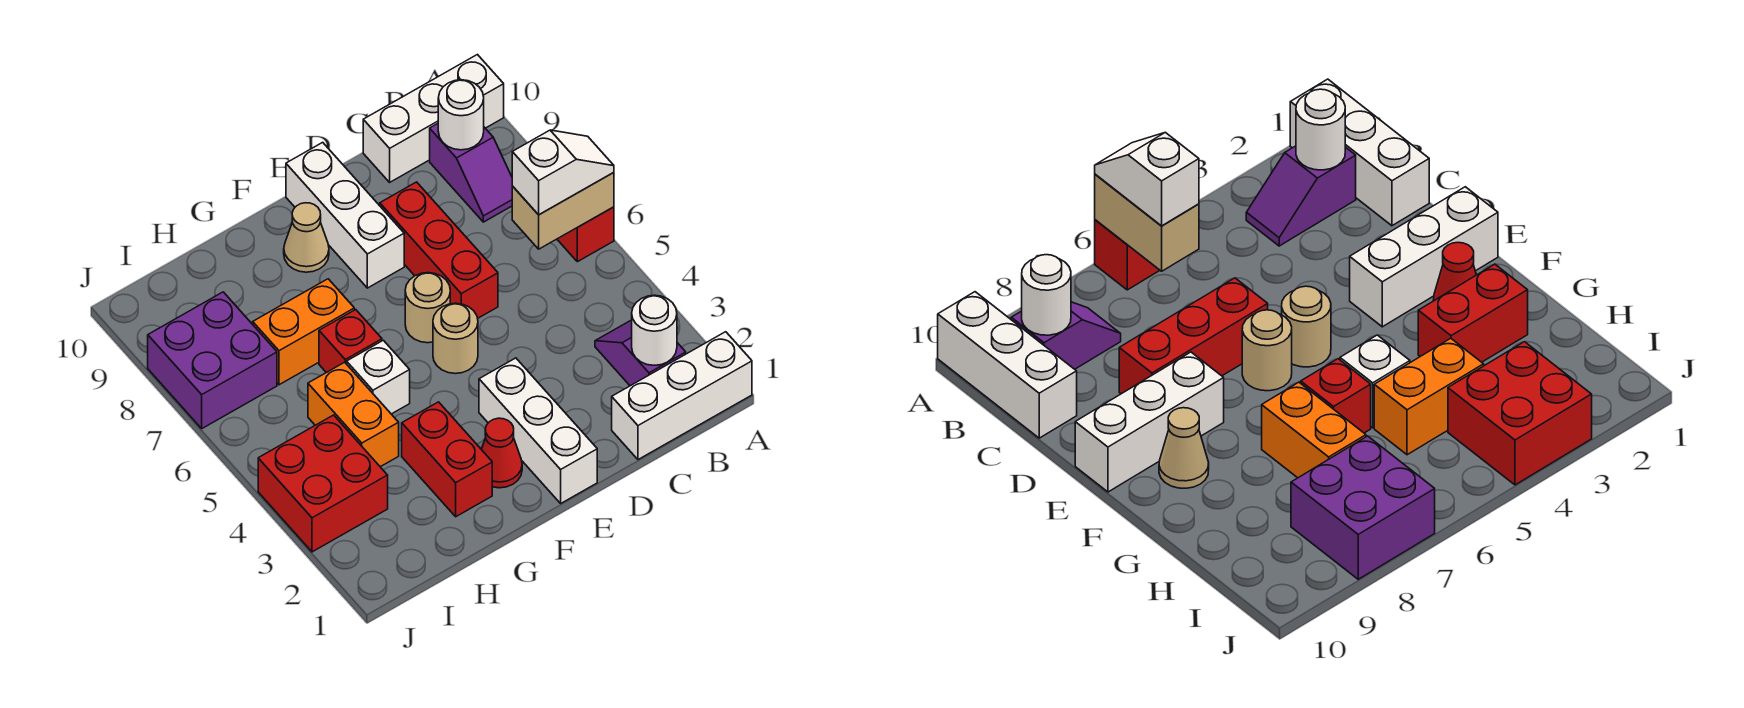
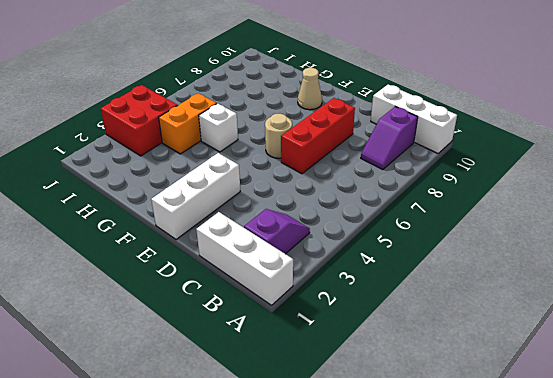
none -> red 1x1 brick [557,207,614,262]
none -> tan 1x1 round brick [433,303,478,374]
none -> white 1x3 brick [286,142,404,288]

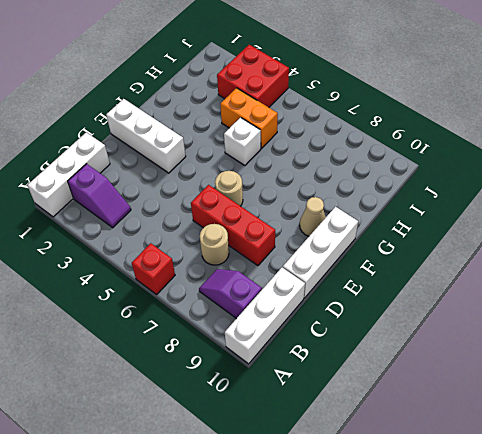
tan 1x1 round brick [200,224,229,265] -> tan 1x1 round brick moved to [433,303,478,374]
white 1x3 brick [283,207,358,298] -> white 1x3 brick turned to [286,142,404,288]
none -> red 1x1 cone [481,418,522,488]
none -> red 1x2 brick [402,402,492,517]
none -> red 1x1 brick [319,310,382,373]

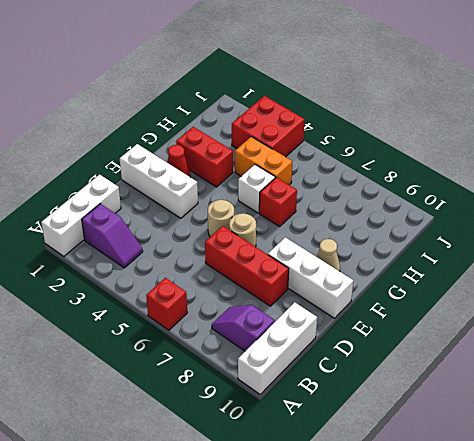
none -> orange 1x2 brick [253,279,354,385]
none -> purple 2x2 brick [148,292,277,428]
none -> tan 1x2 brick [512,173,614,249]

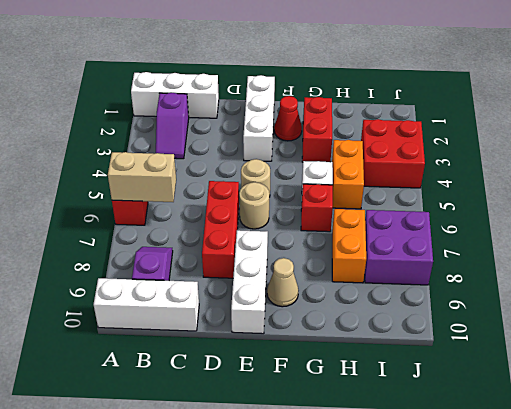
orange 1x2 brick [332,209,366,283] -> orange 1x2 brick turned to [253,279,354,385]
none -> white 1x1 round brick [632,295,677,365]
none -> white 1x1 round brick [438,80,484,150]
none -> white 1x2 slope [512,130,614,215]

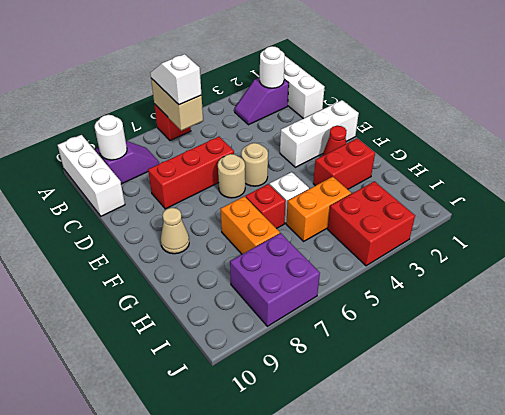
none -> white 1x3 brick [286,142,404,288]

